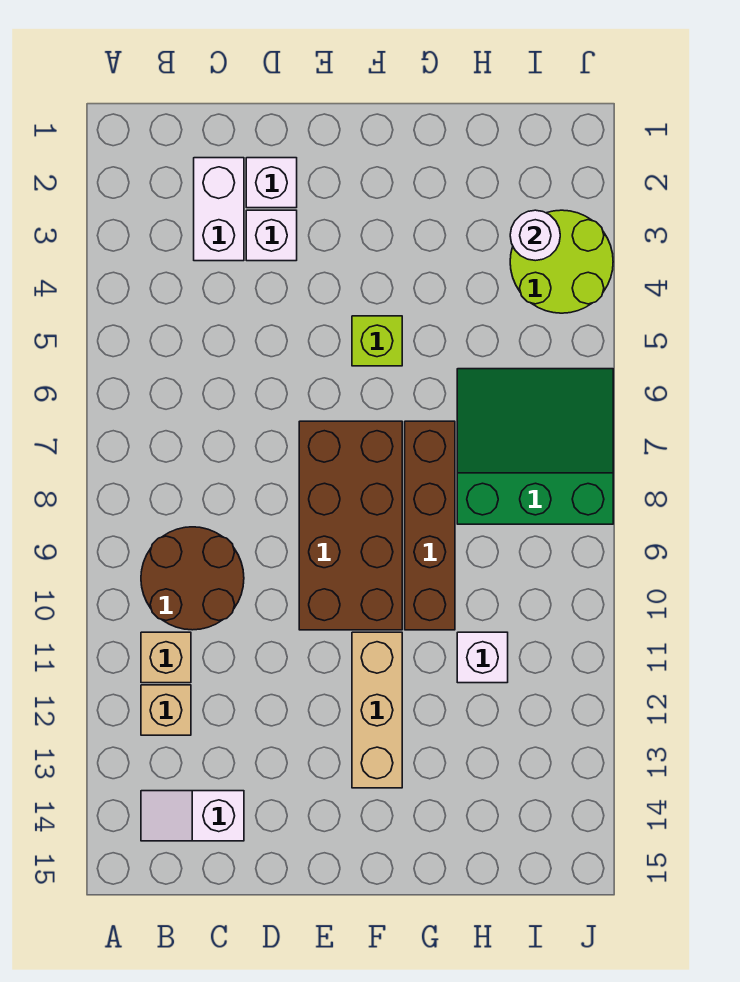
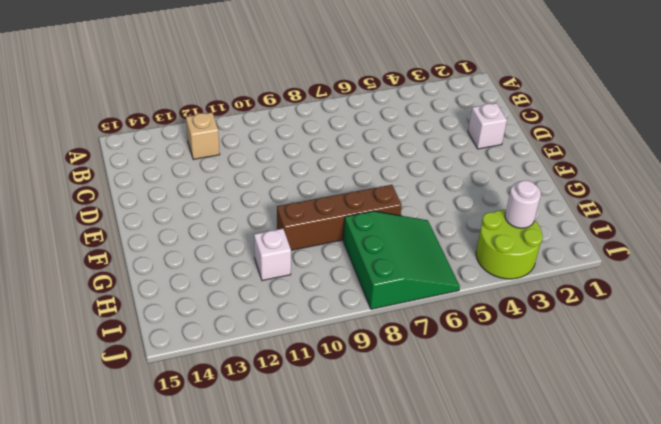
none -> brown 2x2 round brick [141,527,244,630]
none -> tan 1x1 brick [141,632,191,683]
none -> white 1x2 slope [141,791,244,841]

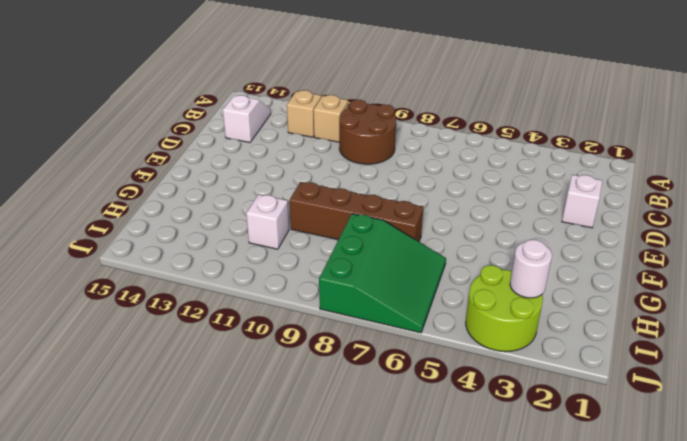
none -> white 1x2 brick [194,158,244,261]
none -> white 1x1 brick [246,210,297,261]
none -> brown 2x4 brick [299,421,402,630]

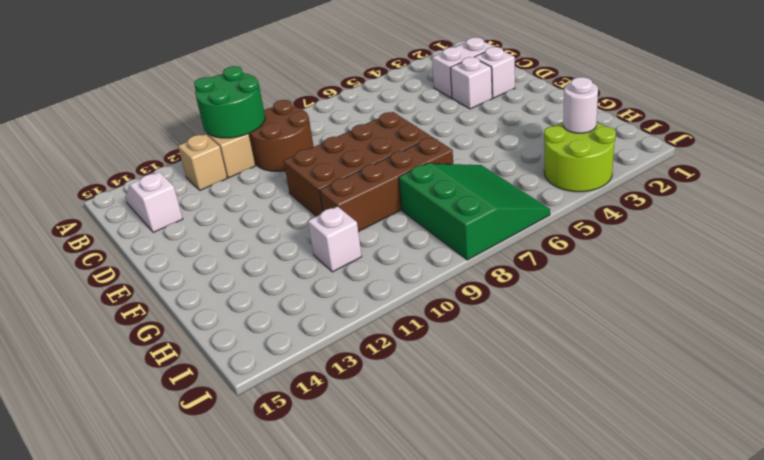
green 2x2 round brick [194,66,265,138] -> none
none -> lime 1x1 brick [352,316,402,366]
none -> tan 1x3 brick [352,632,402,788]

